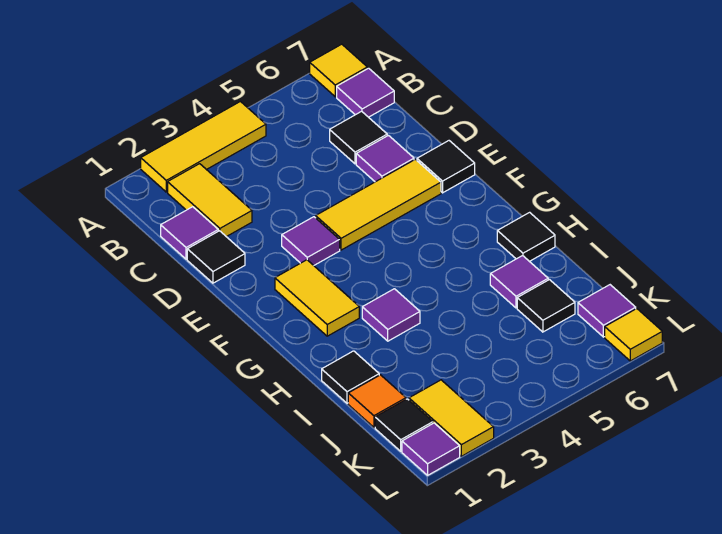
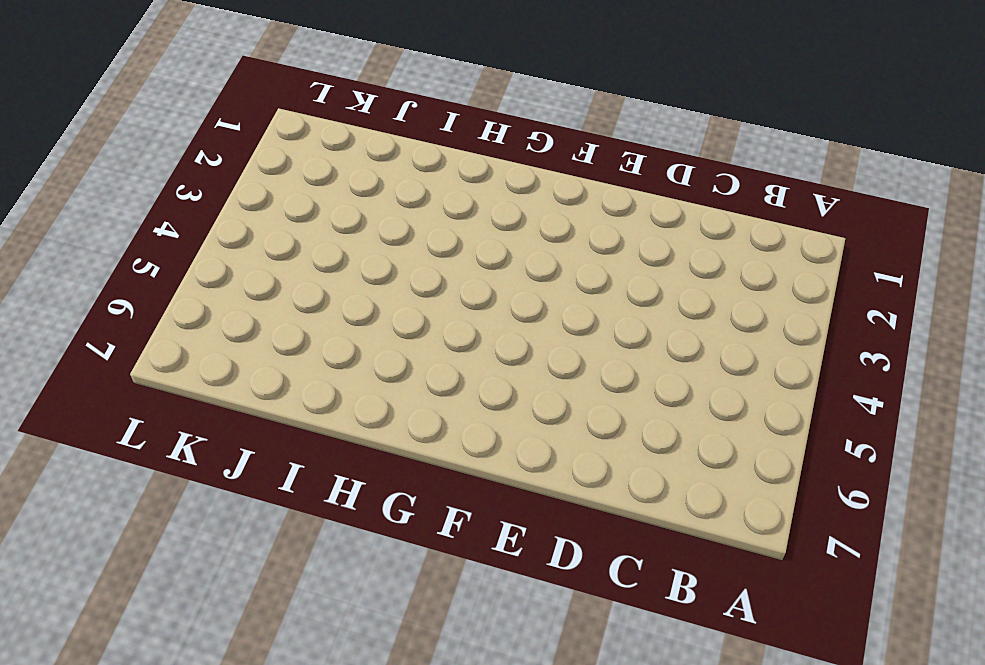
none -> yellow 1x3 tile [141,102,266,192]
none -> yellow 1x1 tile [310,44,367,97]
none -> yellow 1x2 tile [168,164,252,237]

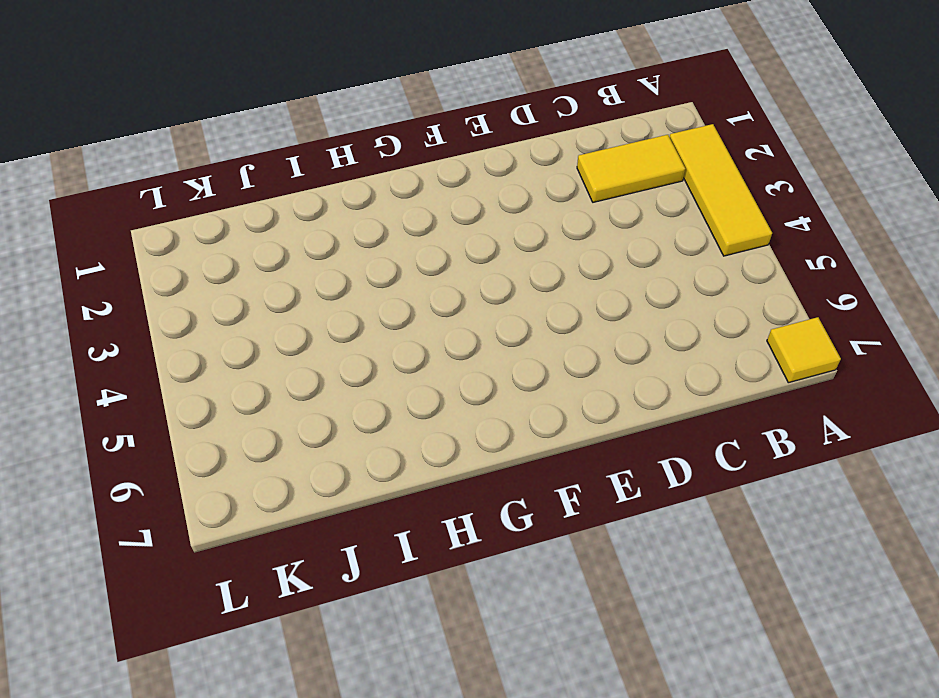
none -> purple 1x1 tile [337,68,394,117]
none -> purple 1x1 tile [161,207,218,259]
none -> black 1x1 tile [330,111,387,164]

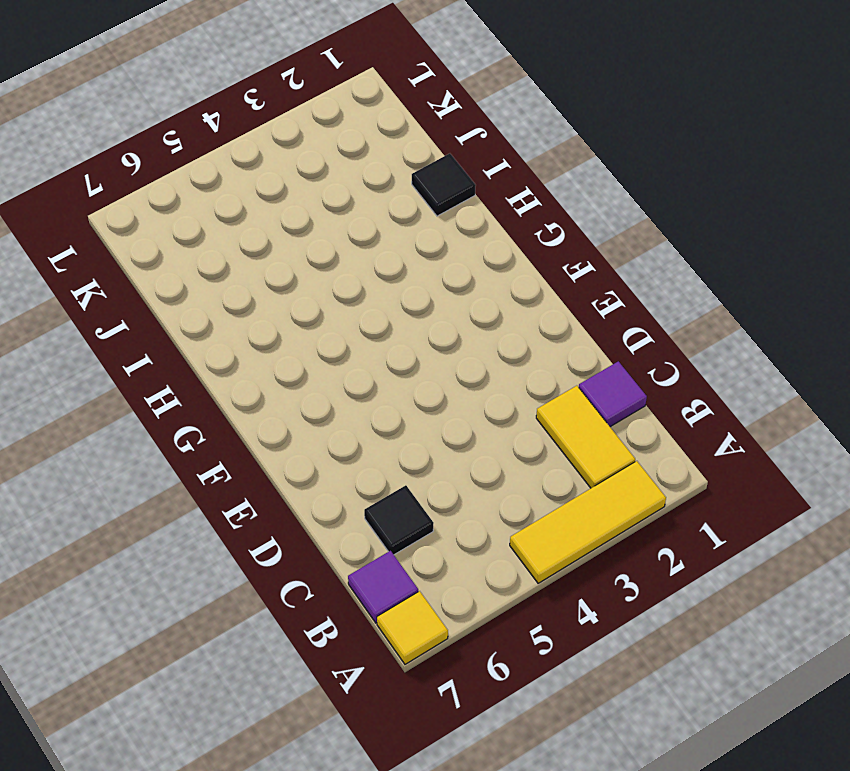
none -> black 1x1 tile [187,231,245,283]
none -> purple 1x1 tile [356,135,414,182]
none -> purple 1x1 tile [282,217,340,265]

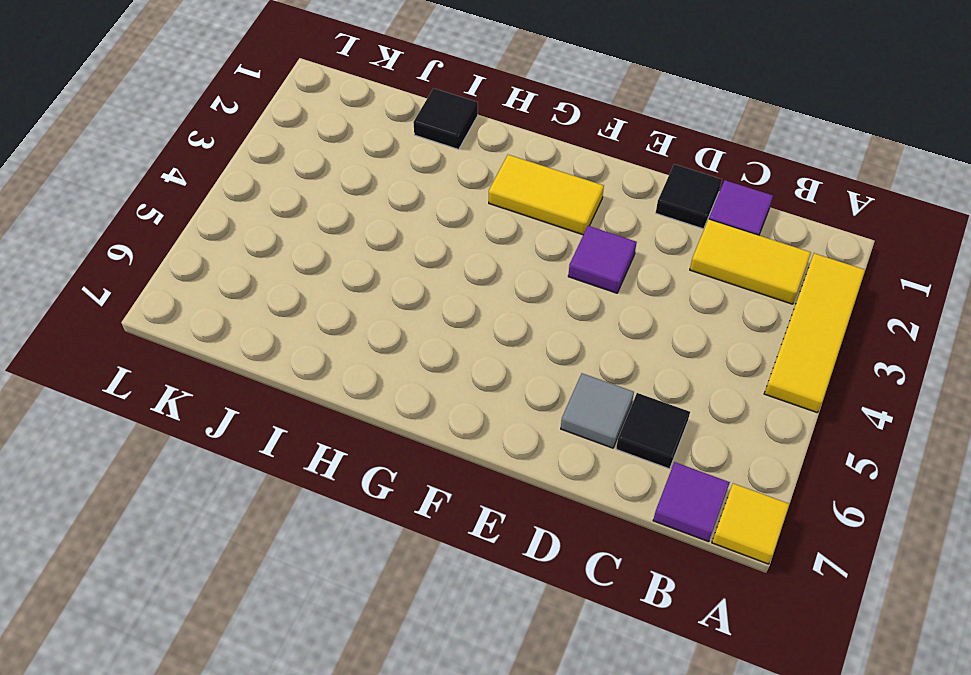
grey 1x1 tile [561,373,634,448] -> purple 1x1 tile [356,135,414,182]
none -> yellow 1x3 tile [316,159,441,250]
none -> black 1x1 tile [417,141,475,193]
none -> purple 1x1 tile [362,289,420,341]

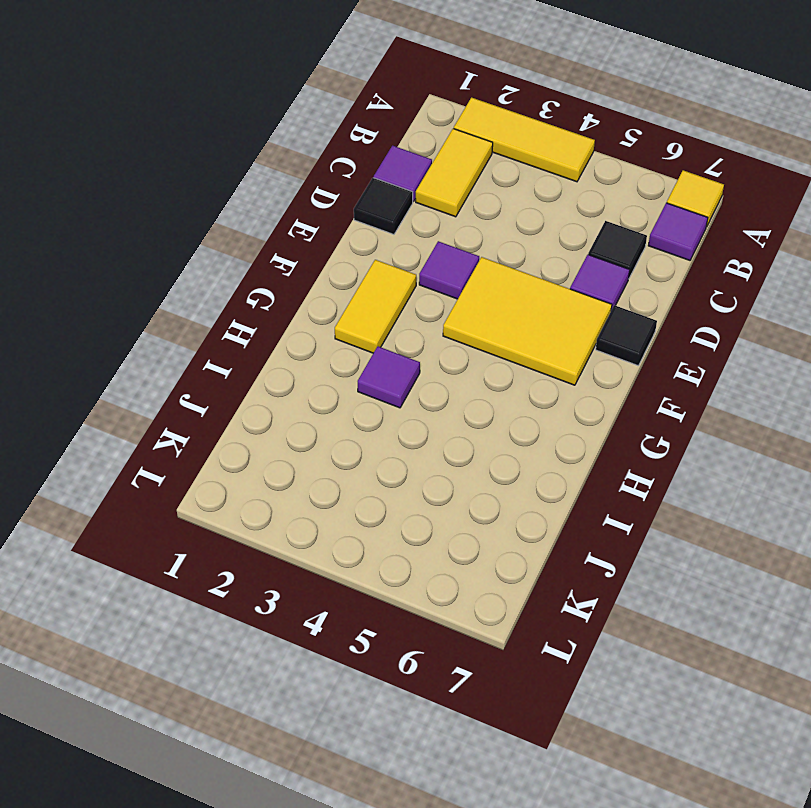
yellow 2x3 tile [443,257,612,385] -> yellow 1x3 tile [316,159,441,250]
none -> black 1x1 tile [497,212,555,261]
none -> black 1x1 tile [322,351,379,403]
none -> purple 1x1 tile [490,256,548,308]

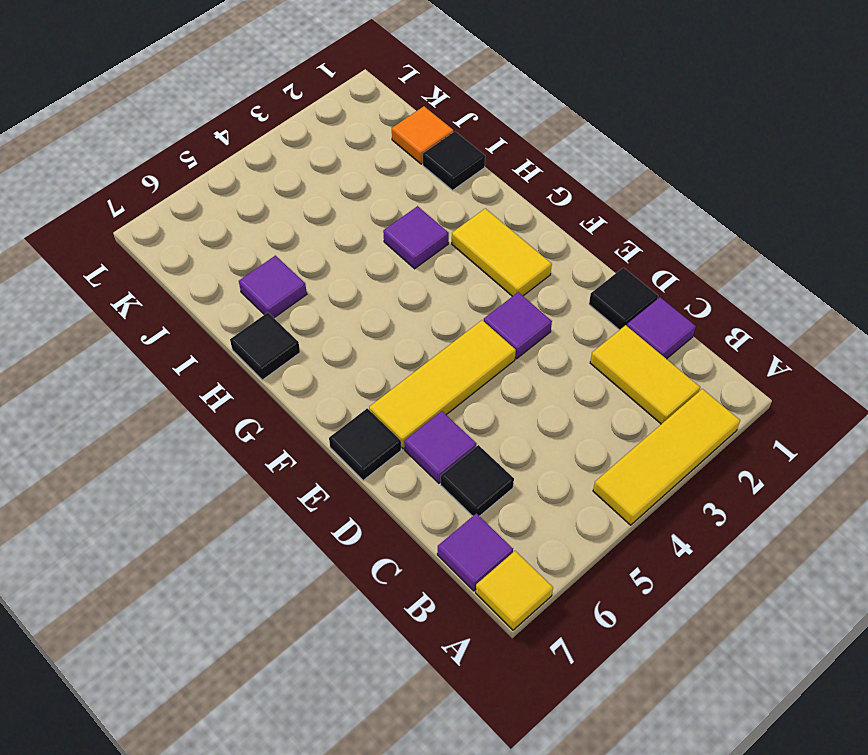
none -> black 1x1 tile [517,280,575,332]
none -> black 1x1 tile [375,399,433,451]
none -> yellow 1x2 tile [409,380,494,456]

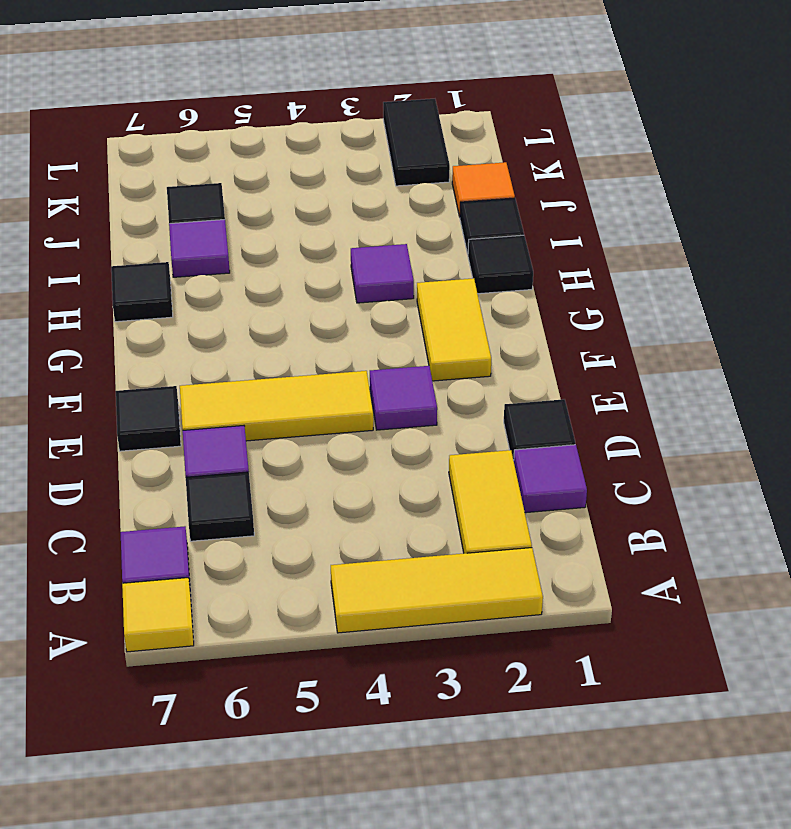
black 1x1 tile [468,235,533,294] -> black 1x1 tile moved to [375,399,433,451]
black 1x2 tile [383,99,450,186] -> yellow 1x2 tile [409,380,494,456]
none -> purple 1x1 tile [578,285,636,337]
none -> purple 1x1 tile [402,423,460,475]
none -> yellow 1x1 tile [605,309,662,361]

